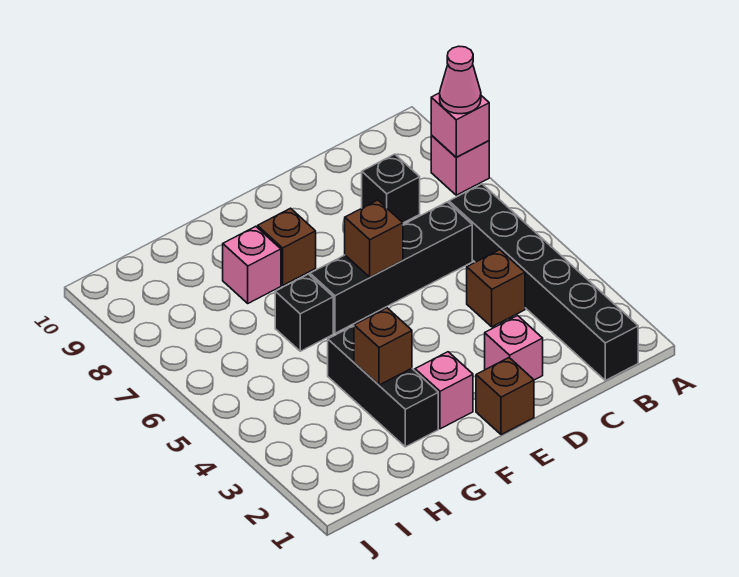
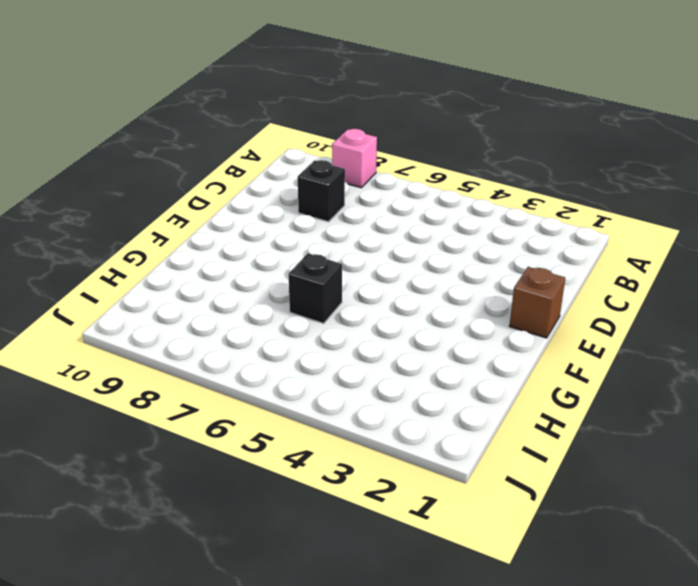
none -> black 1x6 brick [449,184,638,380]
none -> brown 1x1 brick [467,250,525,327]
none -> black 1x4 brick [310,202,472,333]

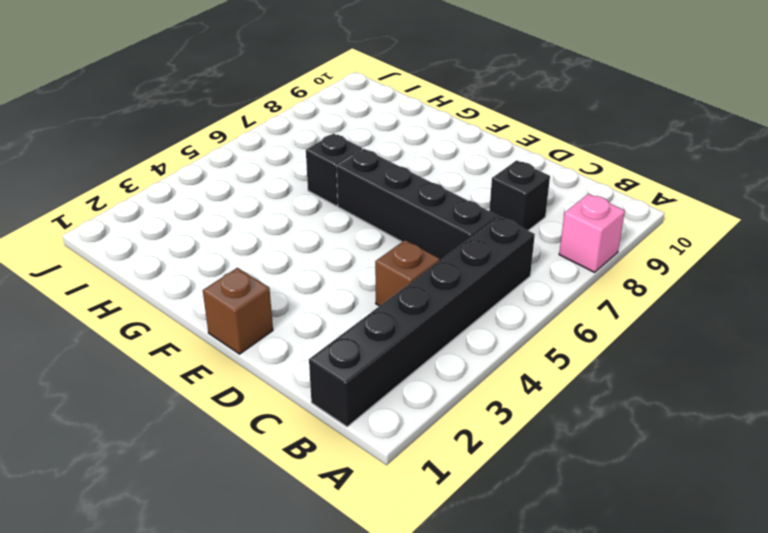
none -> pink 1x1 brick [485,316,543,380]
none -> pink 1x1 brick [415,352,473,429]
none -> brown 1x1 brick [258,208,316,285]

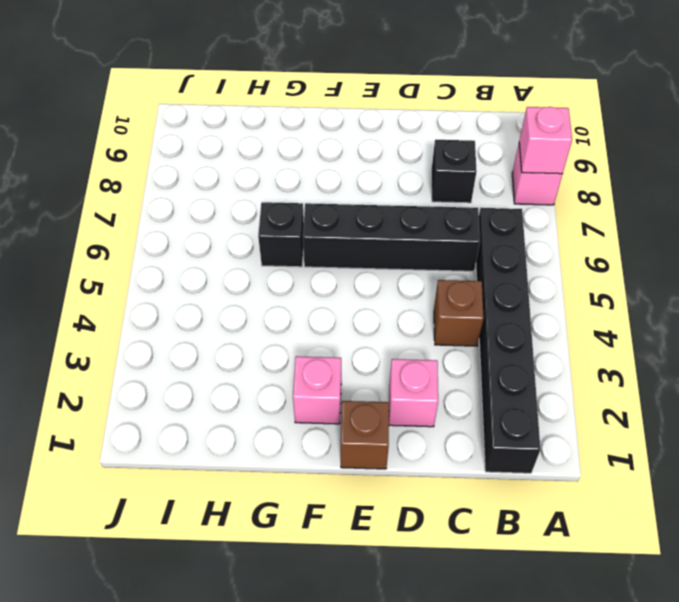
none -> brown 1x1 brick [258,208,316,285]
none -> black 1x3 brick [328,326,438,447]
none -> pink 1x1 brick [223,226,281,303]

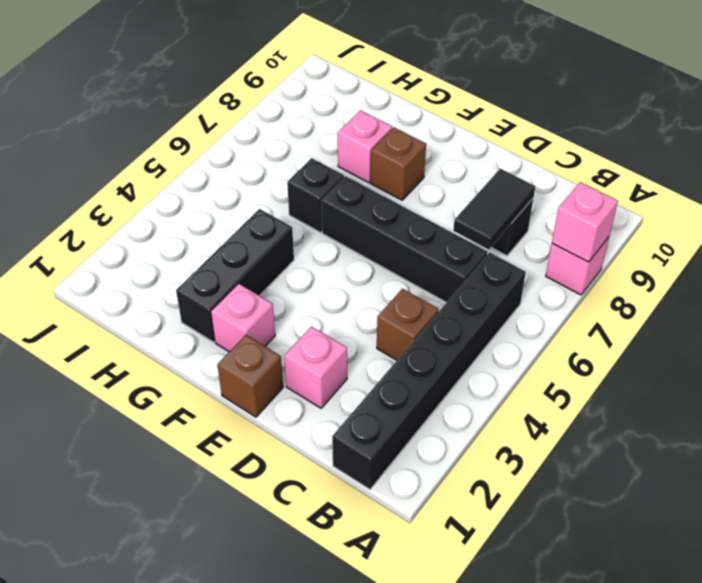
black 1x2 tile [453,169,535,250] -> none
none -> brown 1x1 brick [345,200,403,277]
none -> brown 1x1 brick [354,308,412,385]
none -> pink 1x1 cone [440,46,481,114]

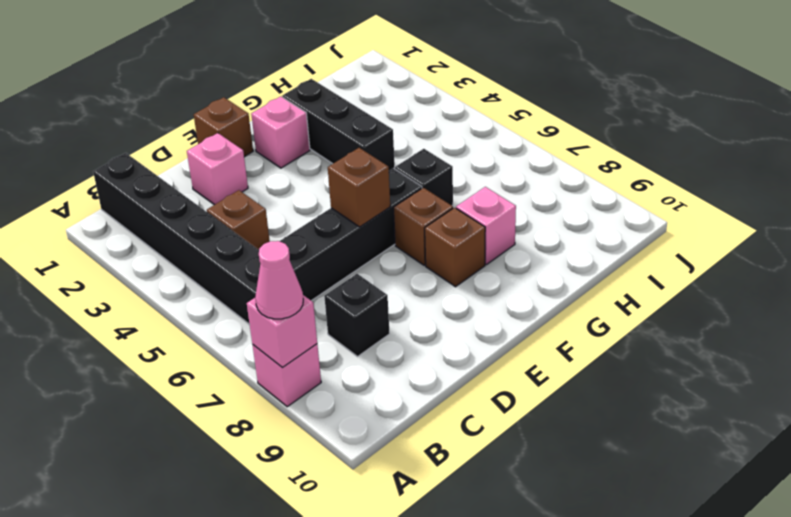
brown 1x1 brick [393,188,453,265] -> brown 1x1 brick moved to [354,308,412,385]

